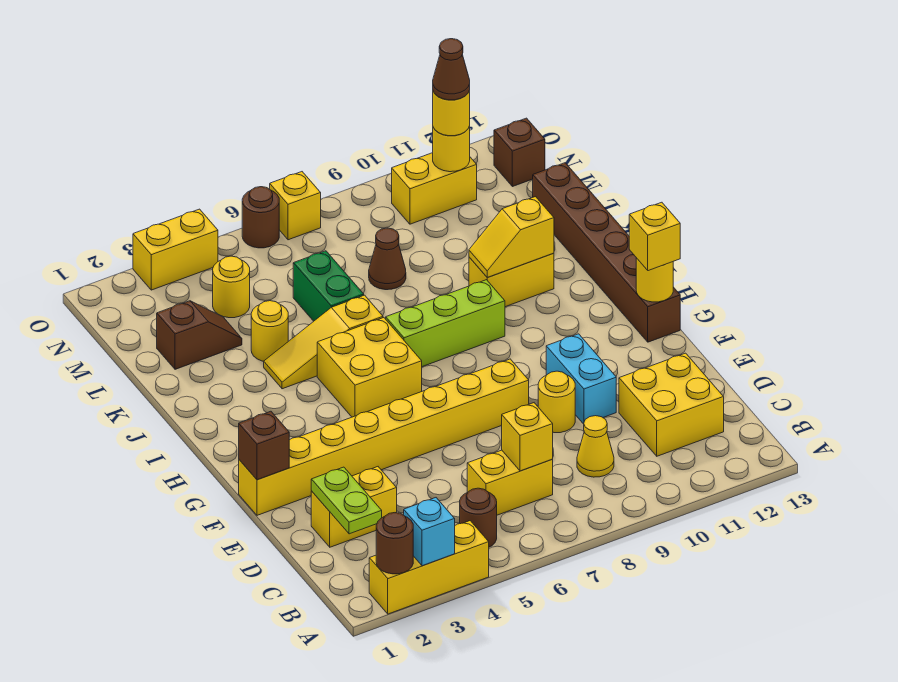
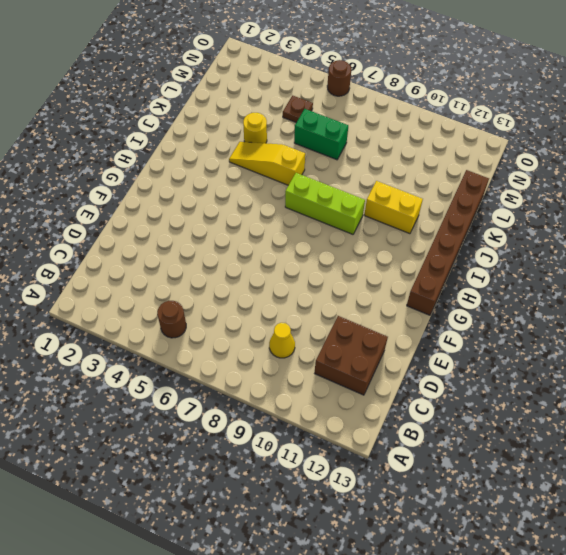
brown 2x2 brick [315,316,388,395] -> yellow 2x2 brick [619,353,724,456]
green 1x2 brick [294,109,348,160] -> green 1x2 brick turned to [293,251,364,321]
brown 1x1 plate [283,96,313,122] -> none
none -> yellow 1x3 brick [369,521,489,614]
none -> yellow 1x2 brick [467,450,553,515]
none -> yellow 1x2 brick [311,467,397,547]
none -> yellow 1x1 round brick [538,371,575,433]

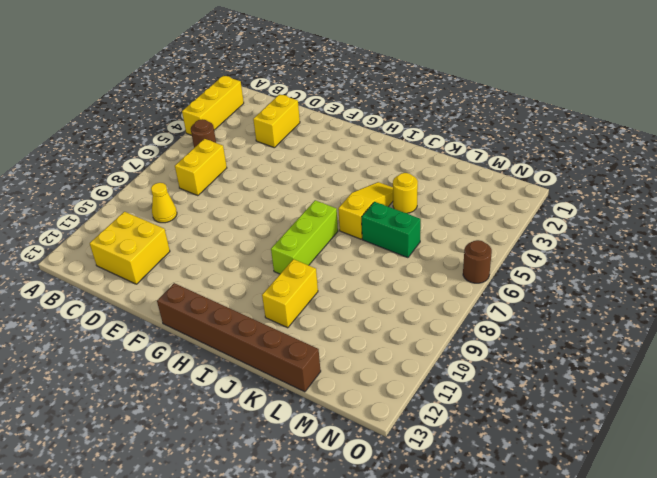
none -> yellow 1x1 round brick [538,371,575,433]
none -> cyan 1x2 brick [546,334,616,424]
none -> yellow 1x8 brick [239,359,529,515]
none -> yellow 2x2 brick [317,318,422,417]

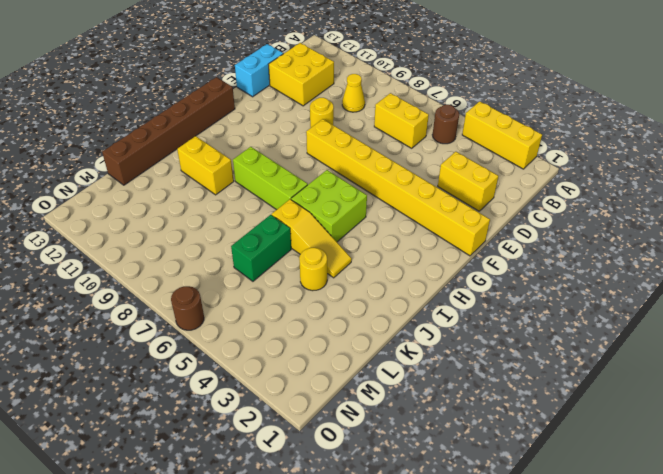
cyan 1x2 brick [235,44,283,97] -> cyan 1x2 brick moved to [546,334,616,424]
lime 2x2 brick [291,170,367,242] -> yellow 2x2 brick [317,318,422,417]
none -> brown 1x2 slope [157,301,242,369]
none -> brown 1x1 cone [369,228,406,290]
none -> yellow 1x1 round brick [213,256,250,318]
none -> yellow 1x2 brick [392,153,477,224]

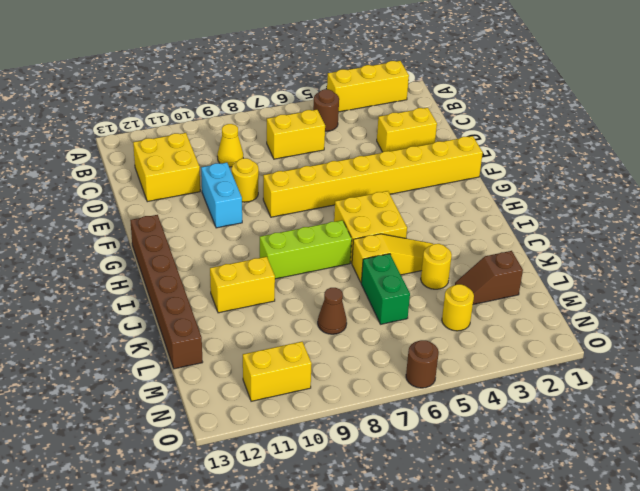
none -> brown 1x1 brick [494,118,545,187]
none -> yellow 1x2 brick [133,209,218,290]
none -> yellow 1x1 brick [270,172,321,240]
none -> brown 1x1 round brick [376,513,413,574]

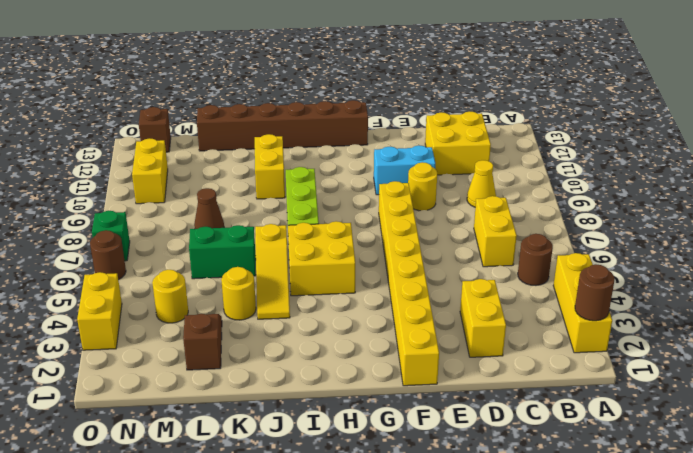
green 1x1 brick [92,211,130,261] -> yellow 1x1 brick [270,172,321,240]
none -> cyan 1x1 brick [404,498,455,566]
none -> lime 1x2 plate [311,467,382,534]
none -> yellow 1x1 brick [502,403,553,471]
none -> brown 1x1 brick [239,411,289,480]

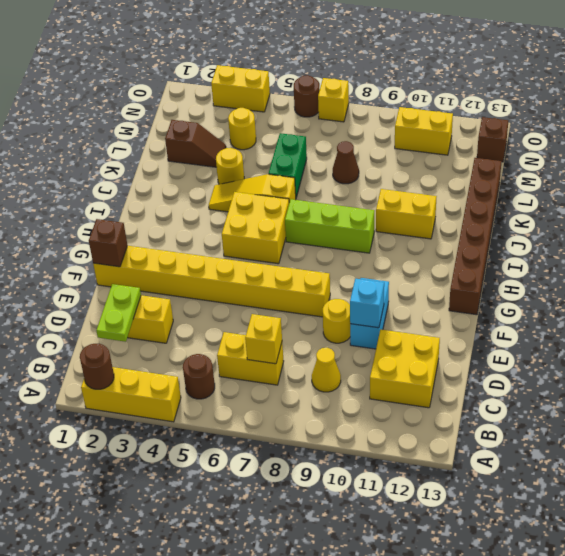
cyan 1x1 brick [350,279,384,328] -> cyan 1x1 brick moved to [404,498,455,566]
none -> yellow 1x1 round brick [636,258,673,302]
none -> yellow 1x2 slope [469,197,554,278]
none -> yellow 1x1 round brick [433,126,470,172]
none -> yellow 1x1 brick [629,202,680,271]

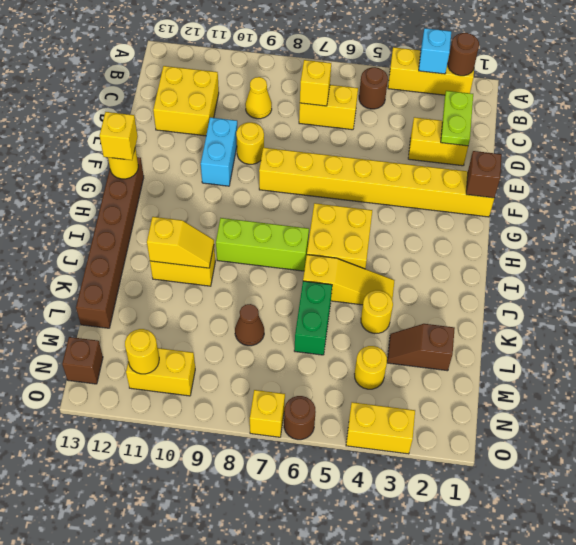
none -> yellow 1x1 round brick [433,91,470,136]
none -> brown 1x1 cone [433,39,470,100]

